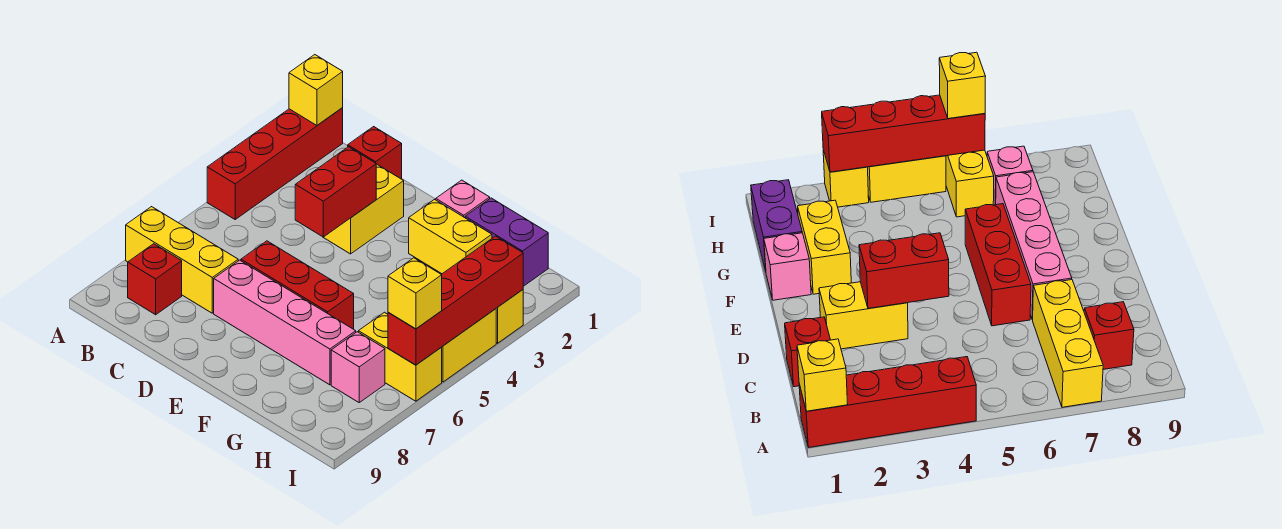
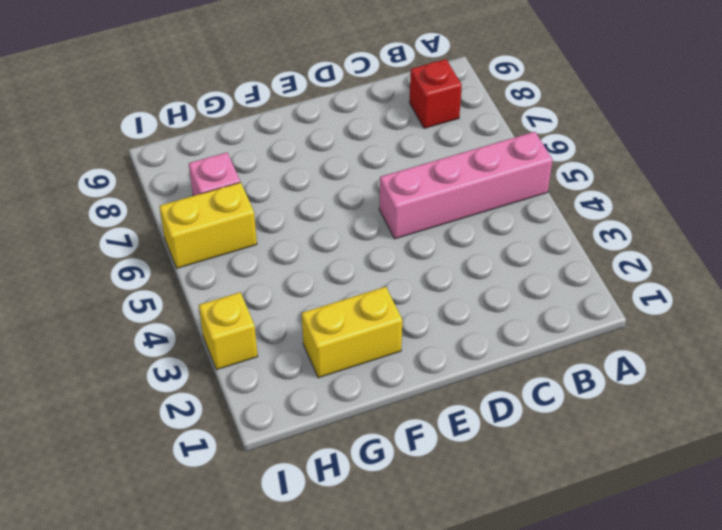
pink 1x4 brick [379,132,552,239] -> pink 1x4 brick moved to [214,260,356,385]
none -> red 1x4 brick [207,107,343,219]
none -> yellow 1x3 brick [126,207,238,313]
none -> red 1x1 brick [348,127,402,179]

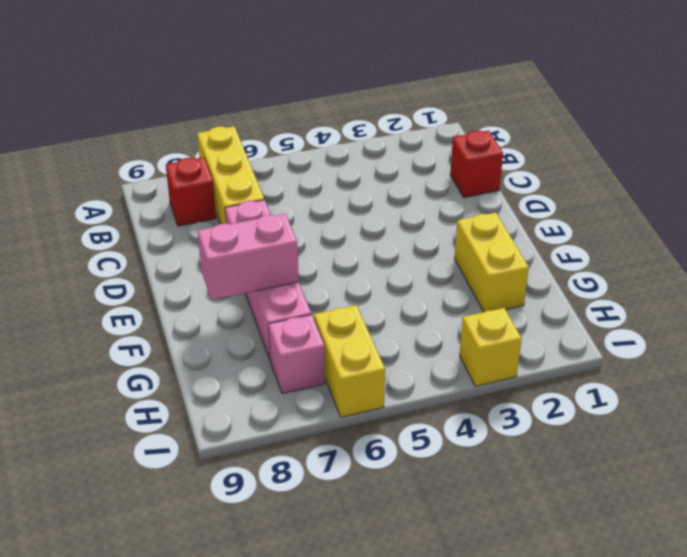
pink 1x2 brick [198,213,299,300] -> none
none -> red 1x4 brick [207,107,343,219]
none -> yellow 1x2 brick [323,164,404,254]
none -> red 1x3 brick [241,241,354,329]

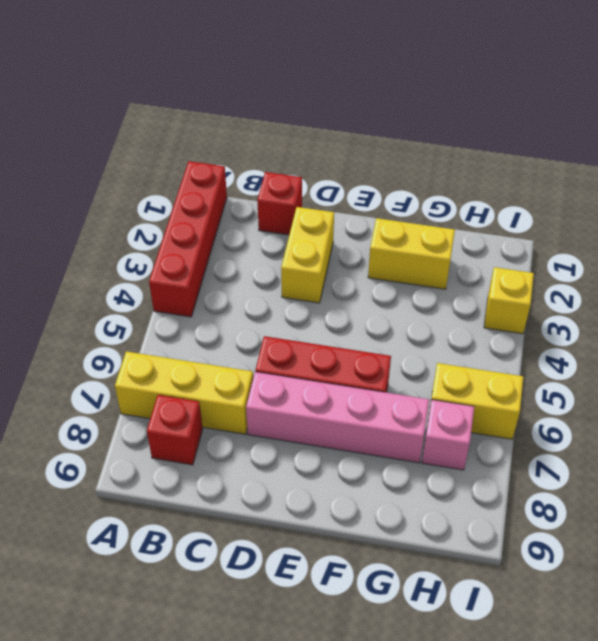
none -> pink 1x1 brick [436,180,490,218]
none -> purple 1x2 brick [465,198,548,286]
none -> yellow 1x2 brick [442,309,496,382]

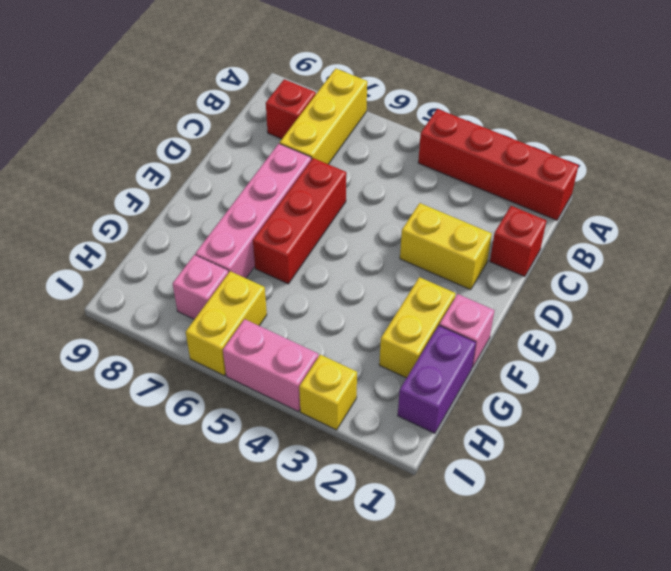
pink 1x2 brick [223,319,318,412] -> yellow 1x2 brick [442,309,496,382]
none -> yellow 1x1 brick [289,55,343,125]
none -> red 1x2 brick [295,147,376,237]
none -> red 1x4 brick [388,236,523,365]

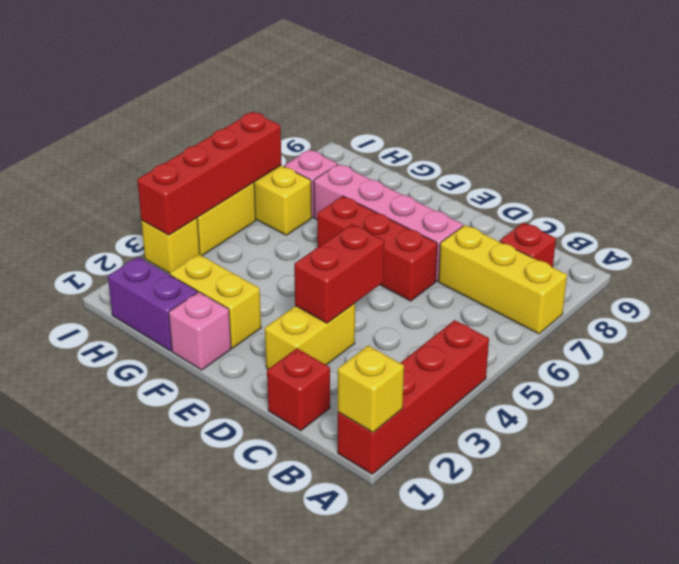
none -> yellow 1x1 brick [388,258,442,329]

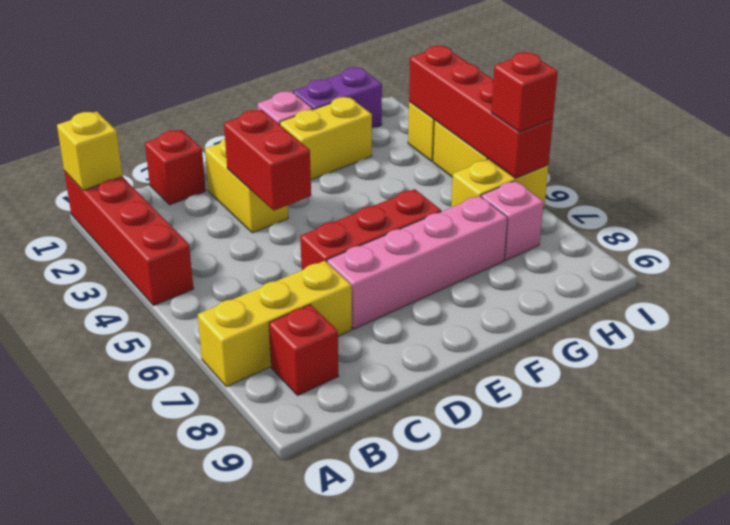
red 1x1 brick [491,52,558,132] -> yellow 1x1 brick [388,258,442,329]

